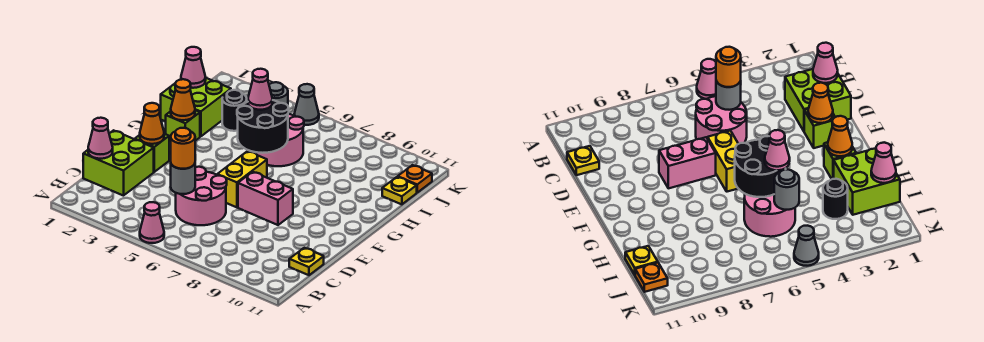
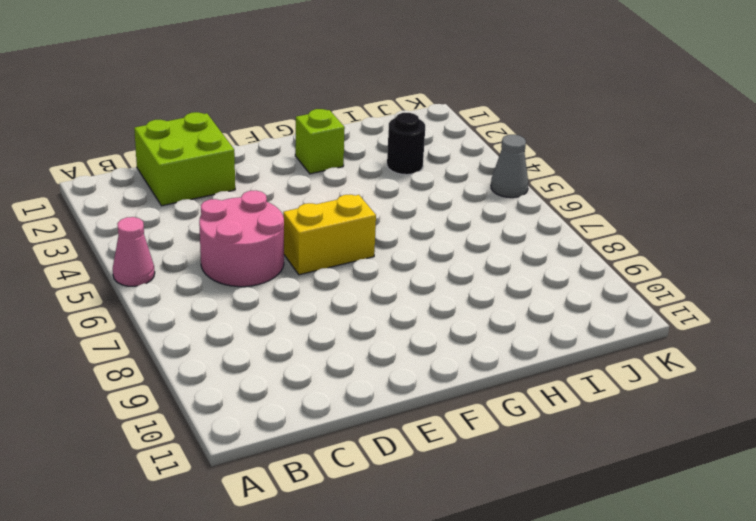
none -> yellow 1x1 plate [289,248,324,275]
none -> lime 1x1 brick [135,134,169,172]
none -> pink 1x2 brick [238,172,293,225]

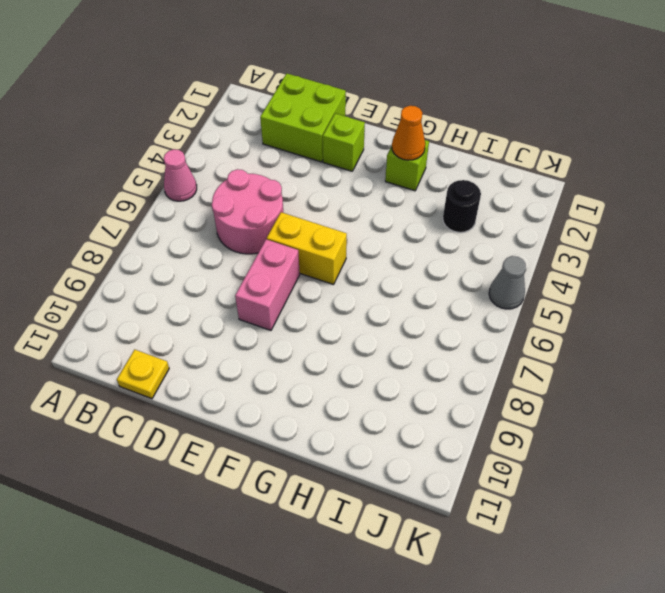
none -> lime 2x2 brick [161,78,231,137]
none -> pink 2x2 round brick [253,114,304,166]
none -> yellow 1x1 plate [382,177,417,204]

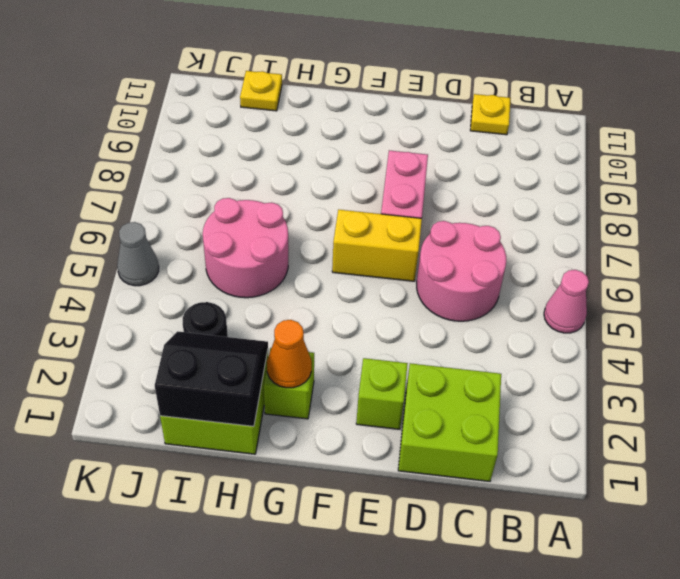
black 2x2 slope [155,331,268,426] -> pink 1x1 cone [181,47,206,88]
none -> orange 1x1 plate [398,165,432,192]
none -> pink 1x1 cone [88,118,113,159]
none -> grey 1x1 round brick [171,164,195,194]

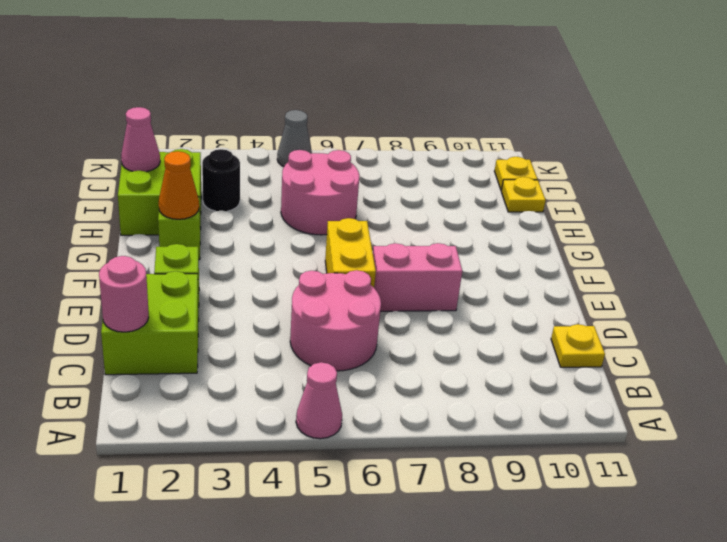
pink 1x1 round brick [99,256,149,332] -> pink 1x1 cone [88,118,113,159]
yellow 1x1 plate [494,157,537,191] -> orange 1x1 plate [398,165,432,192]
none -> grey 1x1 round brick [171,164,195,194]
none -> orange 1x1 cone [140,103,164,144]
none -> black 2x2 round brick [237,100,289,153]

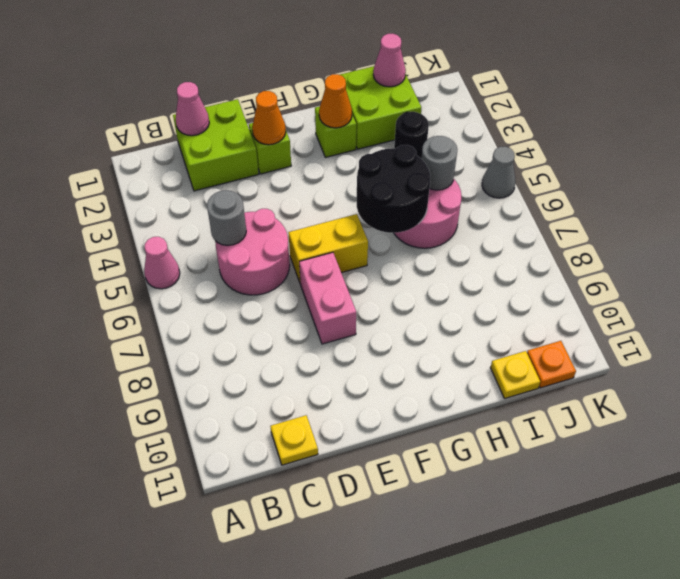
none -> orange 1x1 round brick [171,128,195,169]
none -> pink 1x1 cone [248,69,273,110]

